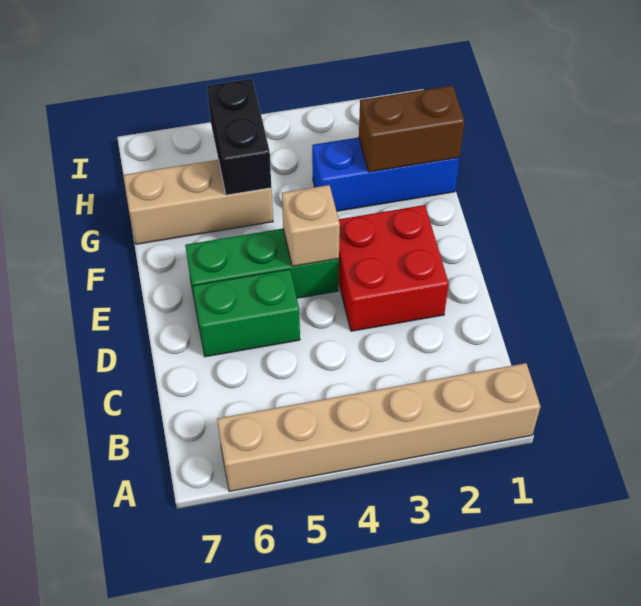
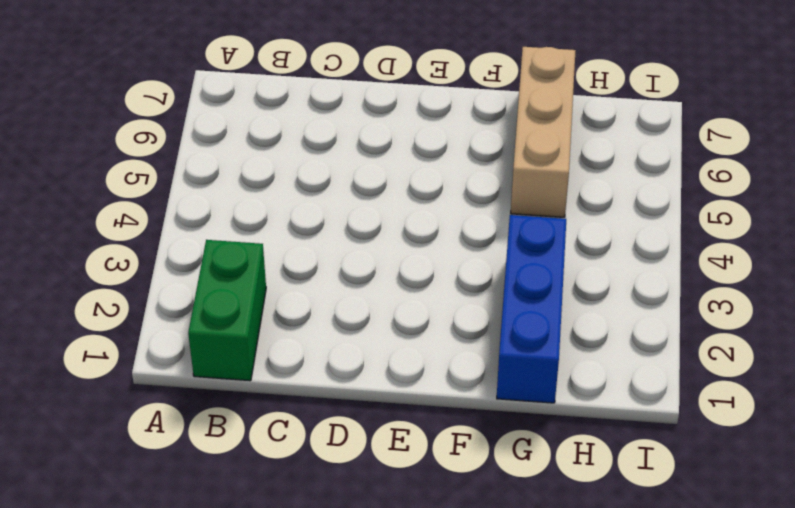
green 1x2 brick [188,240,266,381] -> green 1x2 brick moved to [193,269,300,357]
none -> tan 1x6 brick [217,363,541,491]
none -> red 2x2 brick [339,205,449,331]

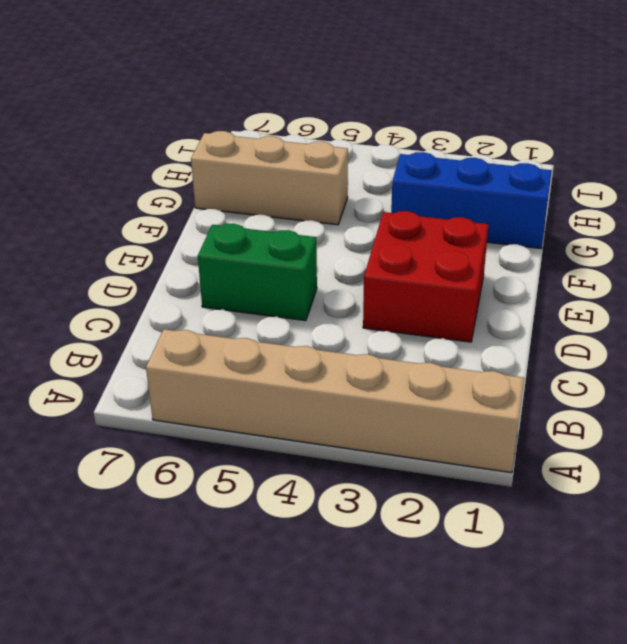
none -> green 1x3 brick [185,229,339,307]
none -> tan 1x1 brick [282,185,340,266]

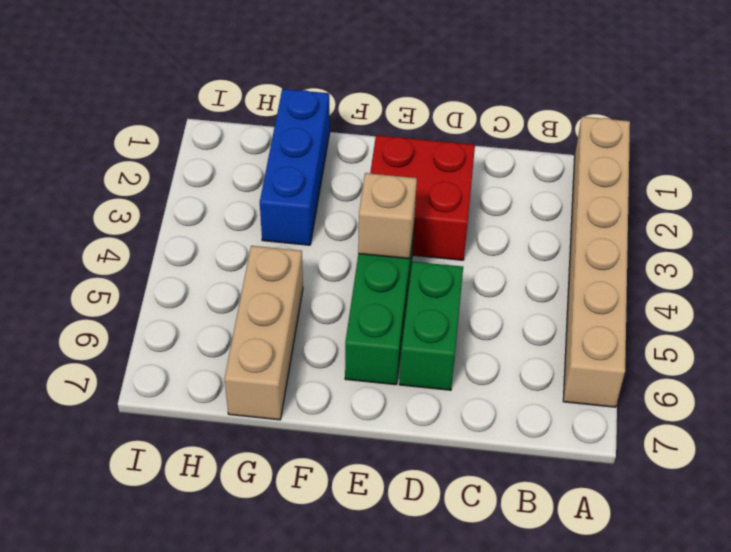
none -> brown 1x2 brick [359,86,465,172]
none -> black 1x2 brick [207,79,271,195]

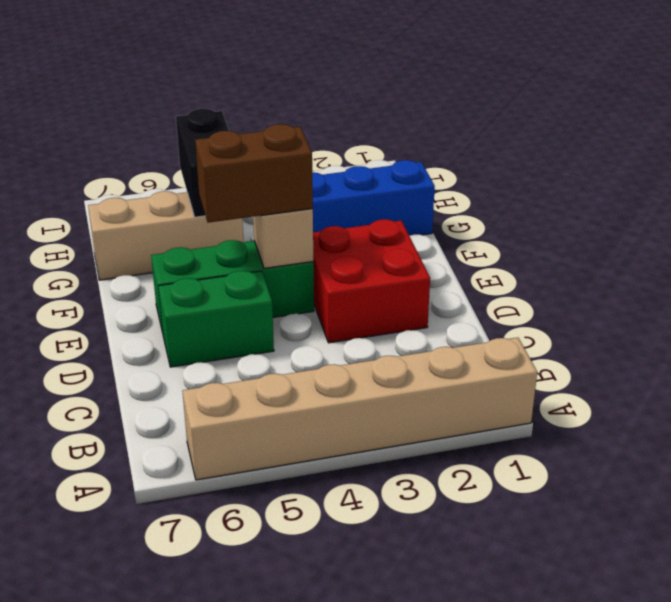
brown 1x2 brick [195,124,313,223] -> brown 1x2 brick moved to [359,86,465,172]

